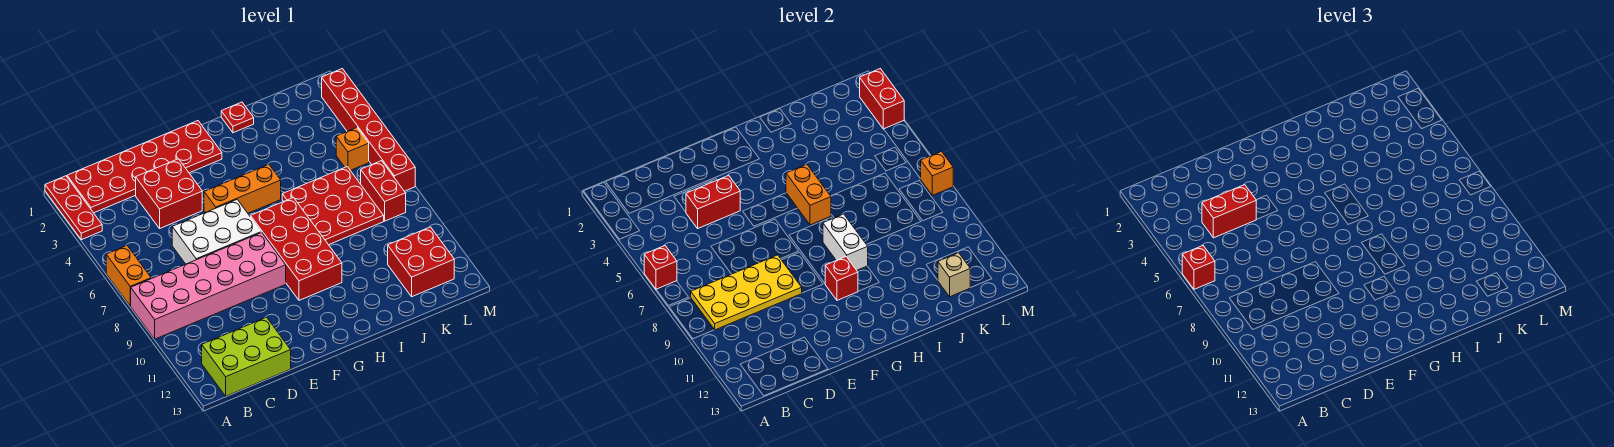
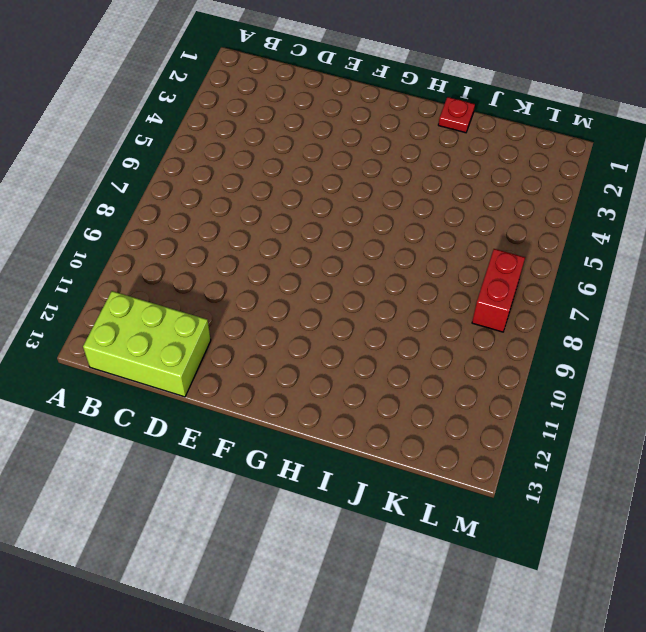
none -> red 1x3 plate [45,176,102,240]
none -> orange 1x2 brick [106,246,151,306]
none -> pink 2x6 brick [131,232,286,339]

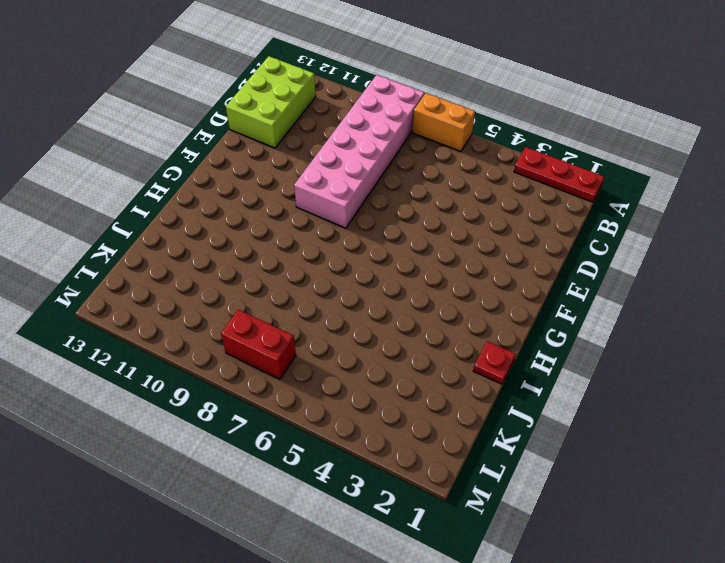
none -> red 2x6 plate [67,121,222,213]
none -> red 2x2 brick [136,159,202,228]
none -> white 2x3 brick [172,200,261,264]

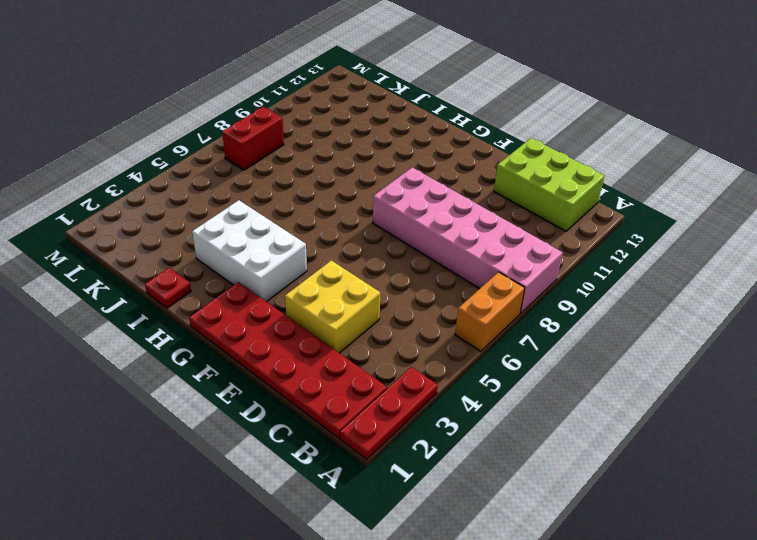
yellow 2x2 brick [285,260,380,353] -> red 2x2 brick [136,159,202,228]
white 2x3 brick [192,200,307,302] -> white 2x3 brick moved to [172,200,261,264]
none -> orange 1x3 brick [204,164,281,213]
none -> red 2x4 brick [251,197,342,300]
none -> red 3x3 plate [282,167,384,245]

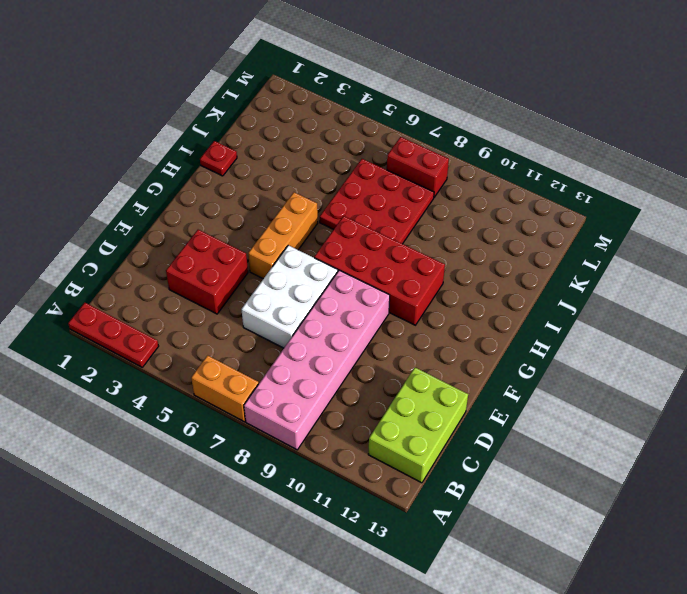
none -> red 2x6 plate [67,121,222,213]
none -> red 2x2 brick [388,227,454,297]
none -> orange 1x1 brick [336,128,369,171]

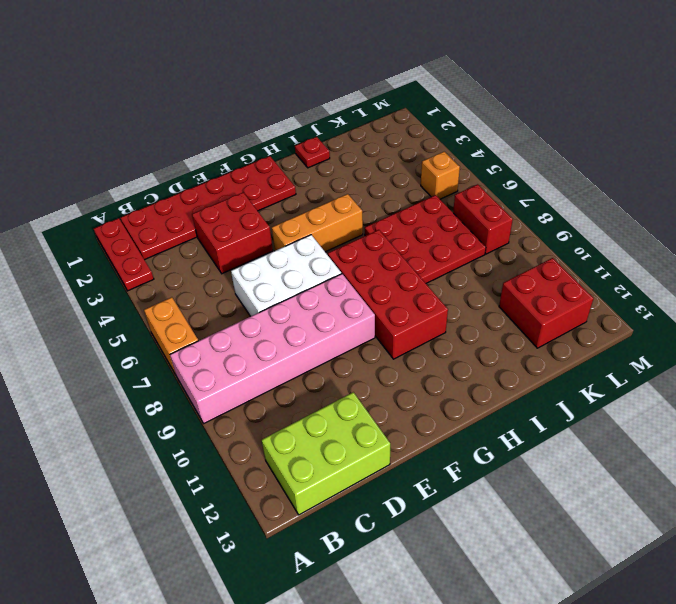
none -> red 1x6 brick [322,69,415,191]
none -> red 1x1 brick [644,246,677,289]
none -> yellow 2x4 plate [691,255,802,330]

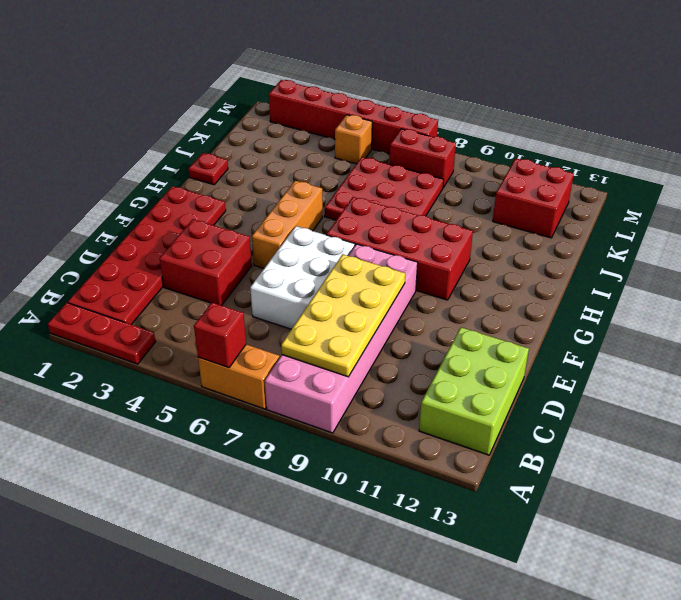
none -> red 1x2 brick [686,175,740,228]
none -> red 1x1 brick [825,257,858,300]
none -> orange 1x2 brick [786,164,831,225]

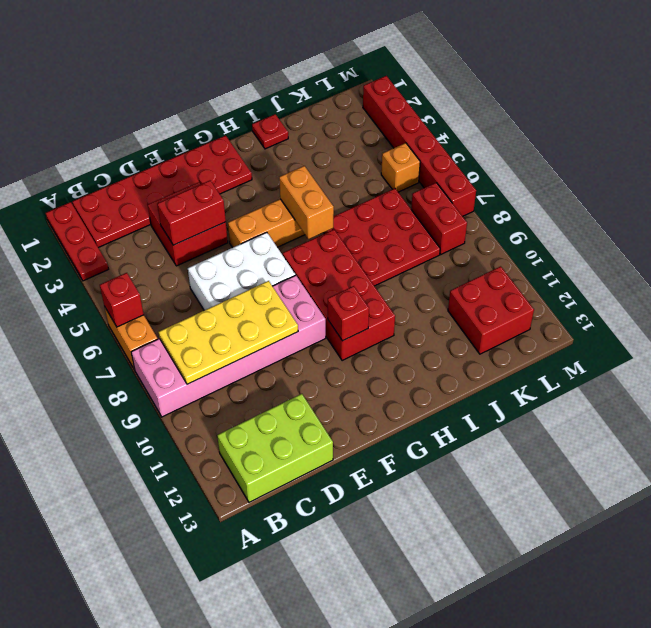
none -> white 1x2 brick [823,214,868,270]
none -> tan 1x1 brick [938,253,970,297]
none -> red 1x2 brick [860,69,904,129]

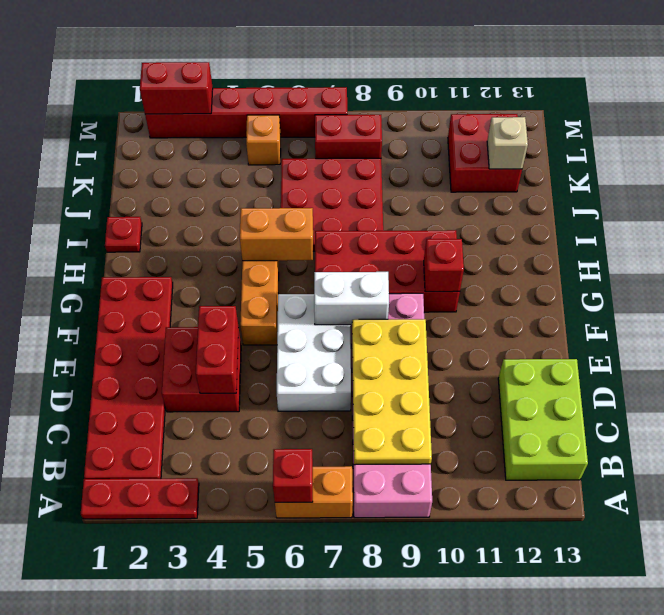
white 1x2 brick [314,272,389,325] -> white 1x2 brick moved to [823,214,868,270]
none -> orange 1x1 brick [921,152,953,195]
none -> red 1x1 brick [1182,246,1215,289]
none -> red 1x2 brick [1202,185,1257,238]

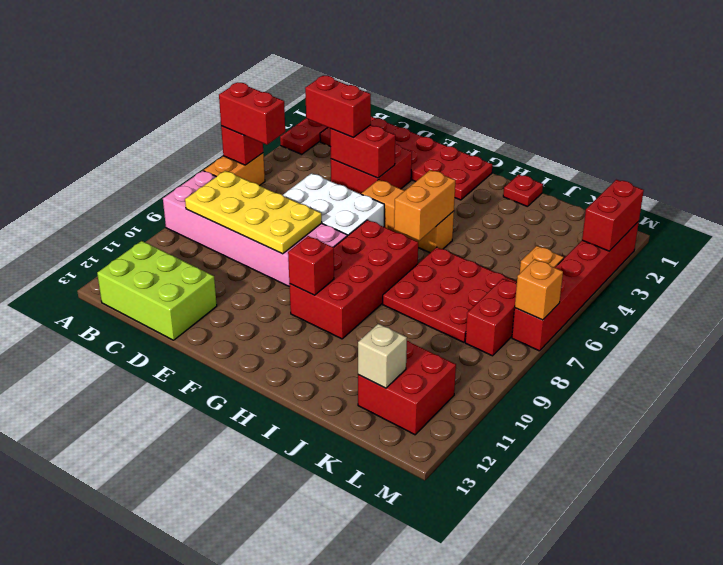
red 1x2 brick [219,83,285,145] -> red 1x1 brick [1182,246,1215,289]
none -> white 1x2 brick [823,214,868,270]

